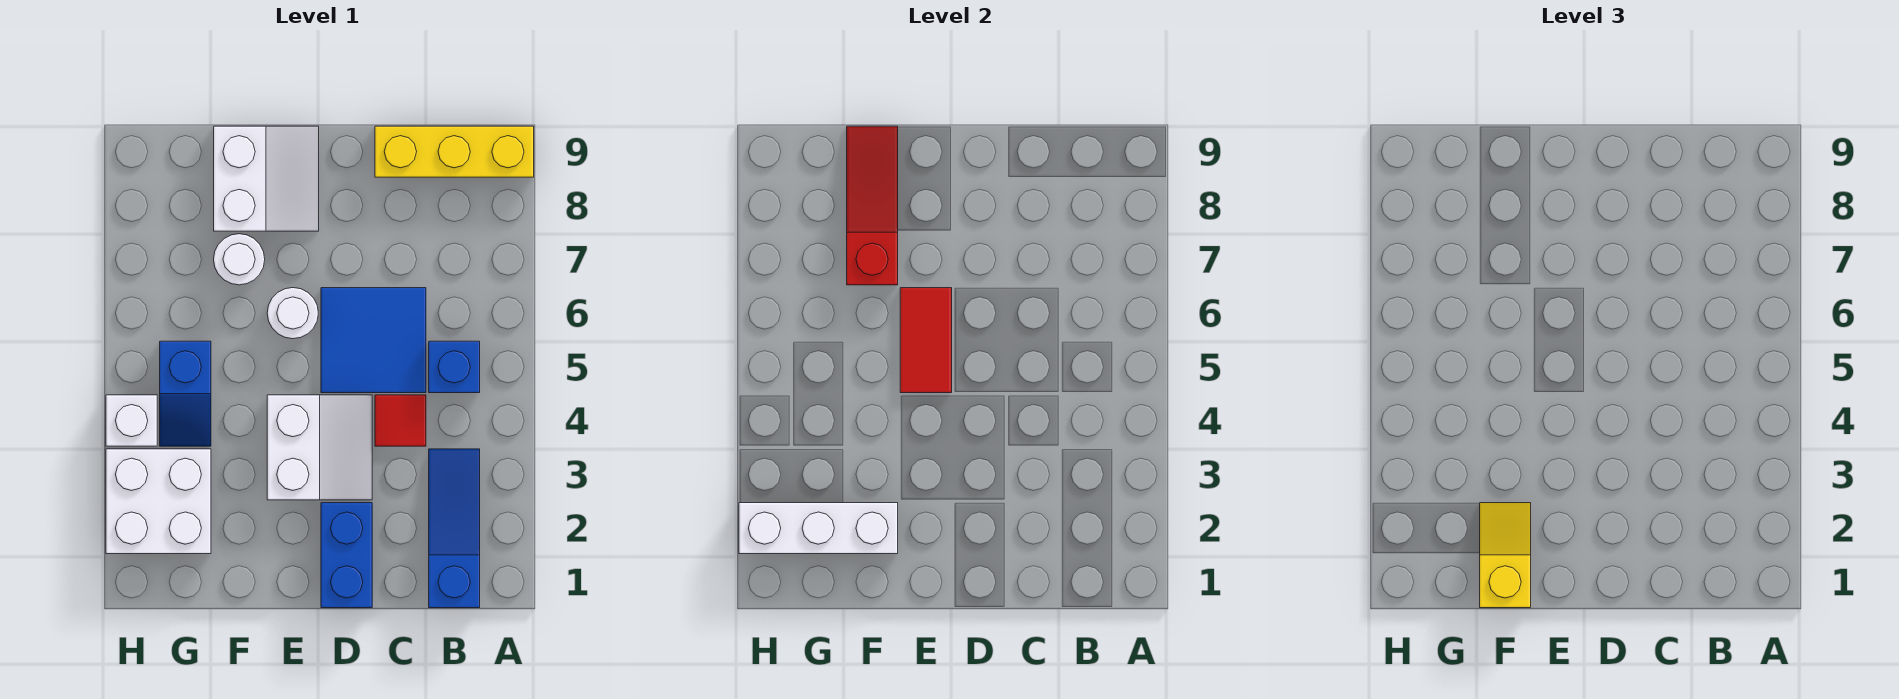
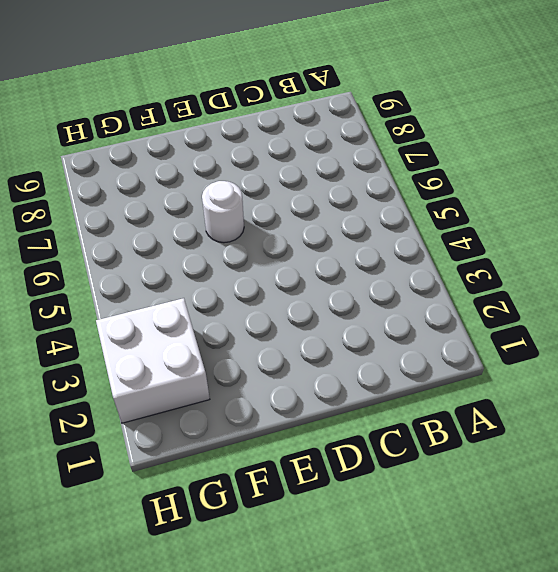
none -> yellow 1x3 brick [375,126,534,177]
none -> blue 1x3 slope [429,449,480,608]
none -> blue 1x1 brick [429,341,480,393]

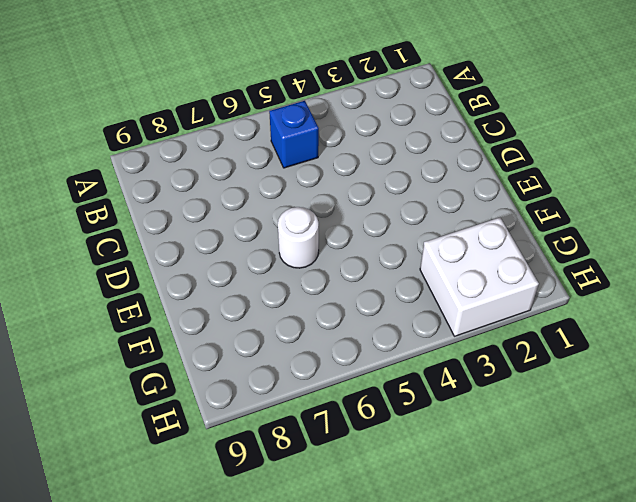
none -> yellow 1x3 brick [375,126,534,177]
none -> blue 1x3 slope [429,449,480,608]
none -> red 1x1 tile [375,395,426,446]

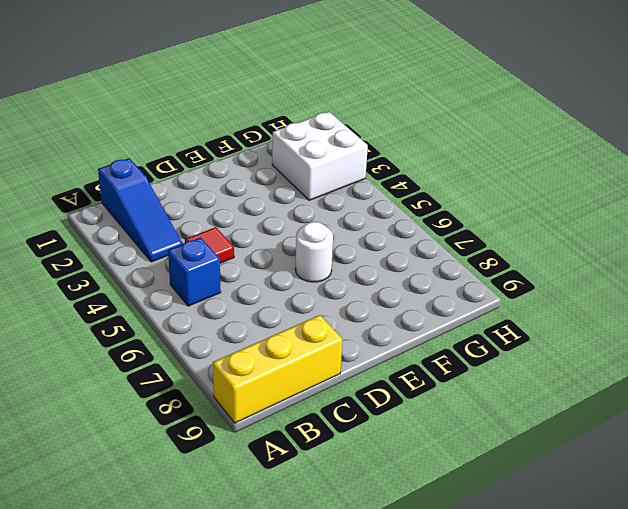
none -> blue 2x2 tile [321,288,426,393]
none -> blue 1x2 brick [321,503,372,608]
none -> white 2x2 slope [267,395,372,500]

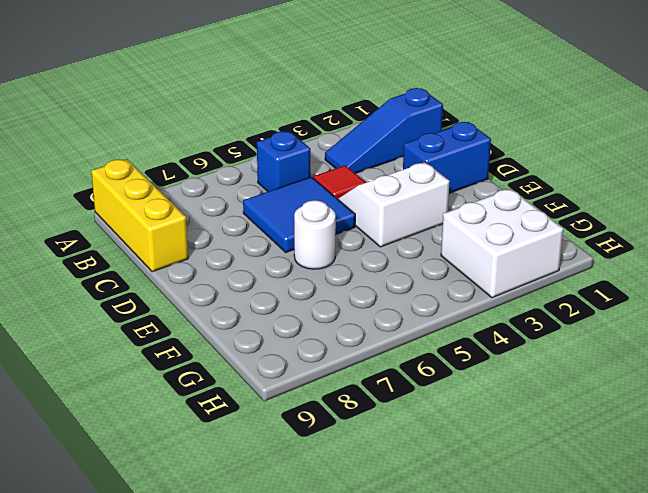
none -> white 2x2 slope [214,126,319,231]
none -> white 1x1 round brick [214,234,265,285]
none -> blue 1x2 slope [160,341,211,446]

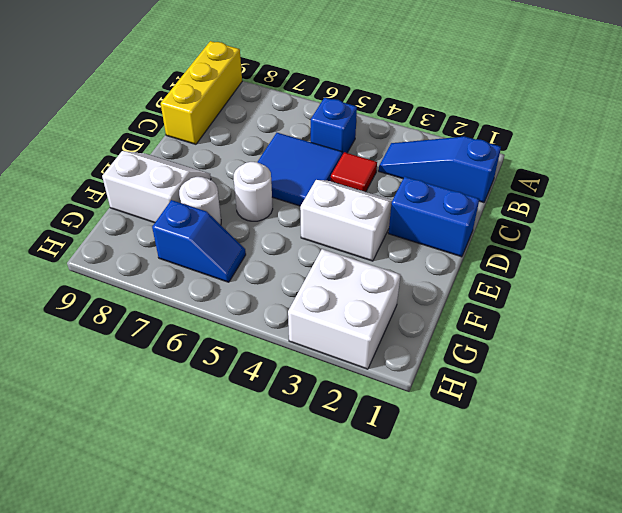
blue 1x2 slope [152,200,246,282] -> blue 1x2 slope moved to [160,341,211,446]
none -> white 1x1 brick [106,395,157,446]
none -> red 1x2 tile [900,288,952,393]
none -> white 1x3 brick [739,503,898,554]

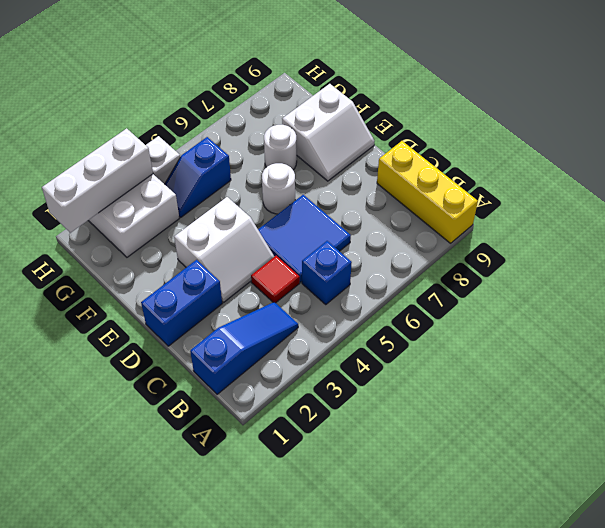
white 1x3 brick [42,128,153,233] -> white 1x3 brick turned to [739,503,898,554]
none -> red 1x2 tile [900,288,952,393]
none -> red 1x3 slope [847,126,898,285]
none -> yellow 1x2 slope [1480,503,1531,608]

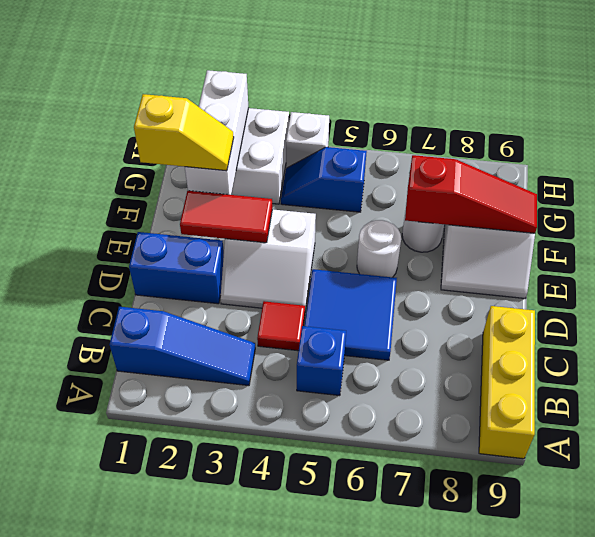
red 1x2 tile [180,191,272,243] -> red 1x2 tile moved to [900,288,952,393]

